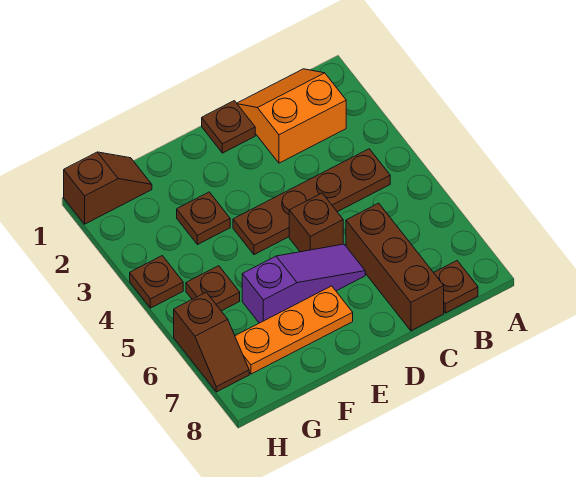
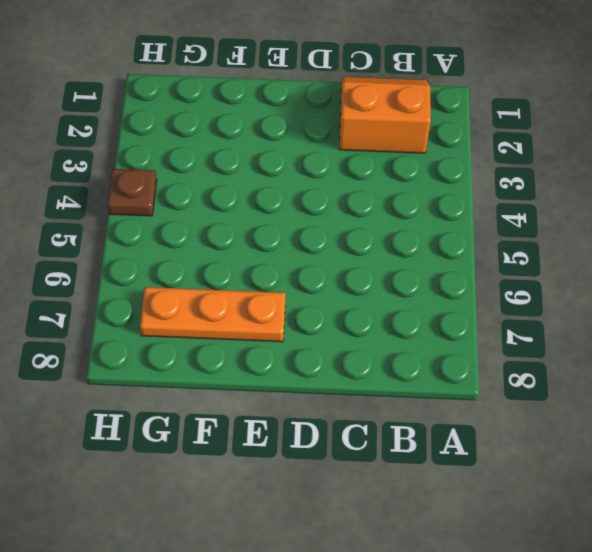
none -> brown 1x4 plate [233,149,390,255]
none -> brown 1x1 plate [434,261,478,313]
none -> brown 1x3 brick [346,203,444,331]

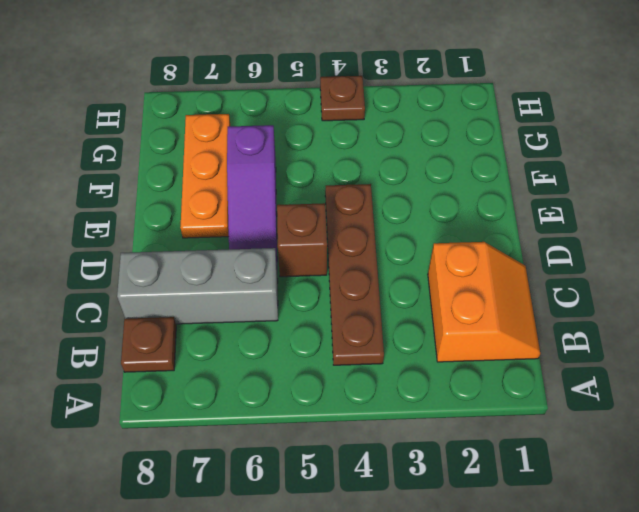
grey 1x3 brick [117,248,278,324] -> brown 1x3 brick [346,203,444,331]
none -> brown 1x1 plate [202,101,255,153]
none -> brown 1x1 plate [177,192,230,245]
none -> brown 1x2 slope [64,152,152,224]

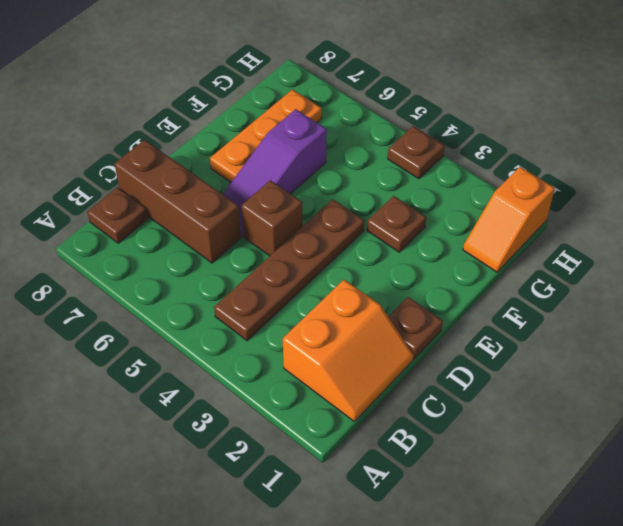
orange 1x2 slope [463,167,555,272] -> brown 1x2 slope [64,152,152,224]
none -> brown 1x1 plate [186,266,240,311]
none -> brown 1x2 slope [174,292,249,392]

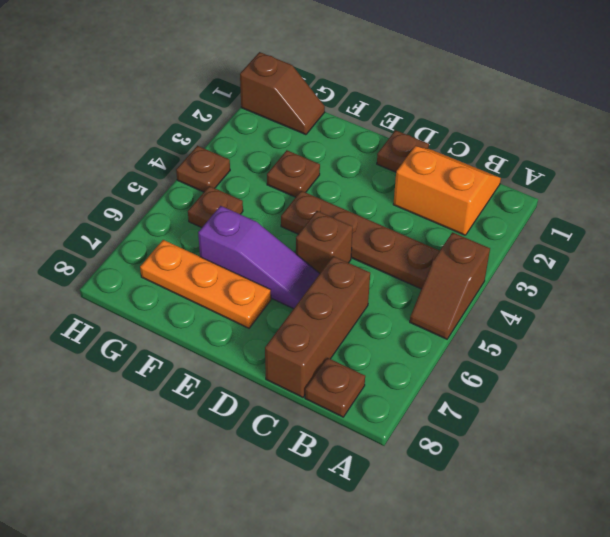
brown 1x2 slope [410,232,490,339] -> brown 1x2 slope moved to [174,292,249,392]

